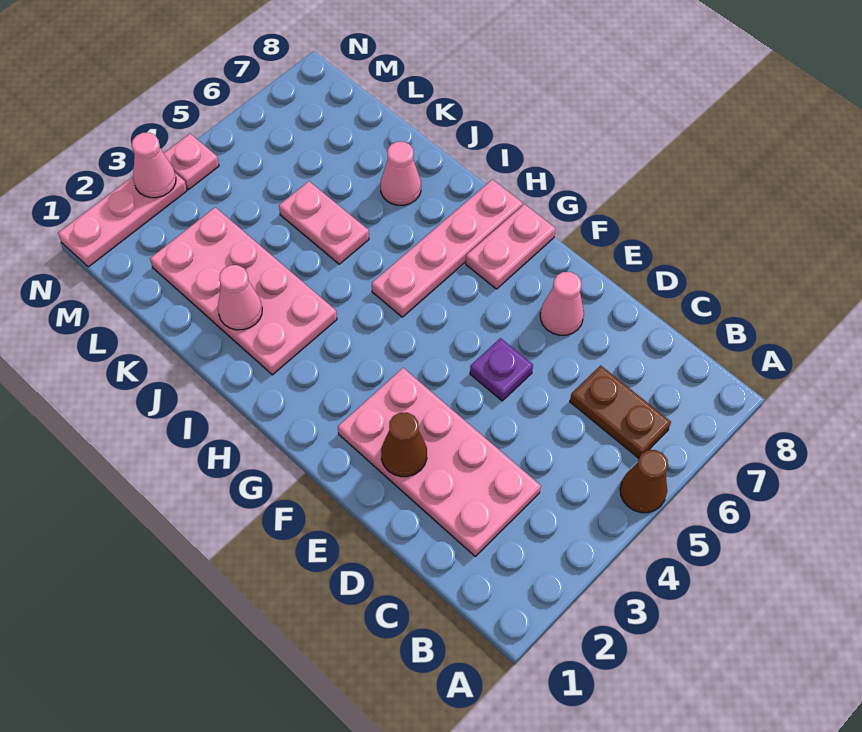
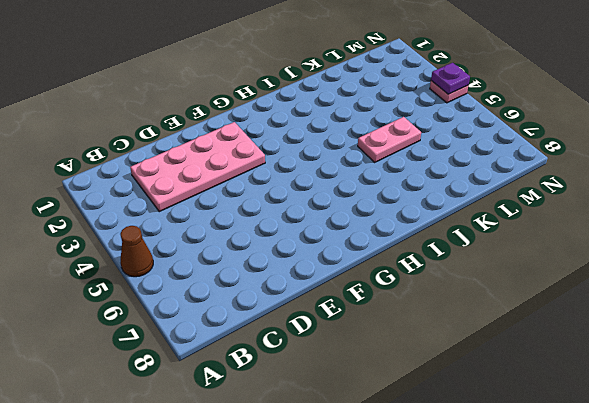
purple 1x1 plate [431,63,470,94] -> purple 1x1 plate moved to [470,338,533,401]
none -> brown 1x2 plate [570,365,671,458]
none -> pink 1x1 cone [540,272,584,335]
none -> pink 1x2 plate [466,204,555,289]

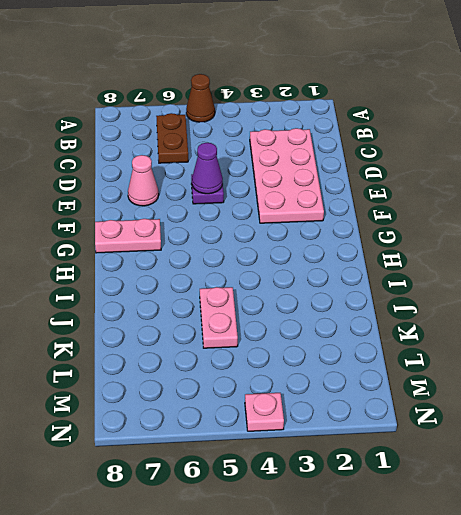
purple 1x1 cone [192,143,223,194] -> none
none -> pink 1x4 plate [372,179,523,317]
none -> pink 2x4 plate [150,207,337,375]
none -> pink 1x1 cone [381,142,421,205]

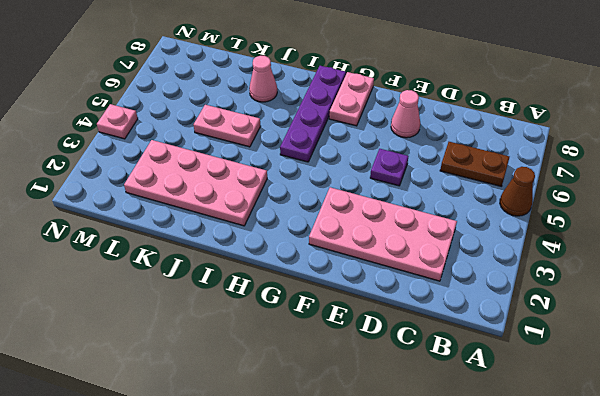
purple 1x4 plate [280,66,346,162] -> pink 1x4 plate [372,179,523,317]
none -> pink 1x3 plate [58,173,187,267]
none -> brown 1x1 cone [381,413,427,477]
none -> pink 1x1 cone [218,265,262,330]

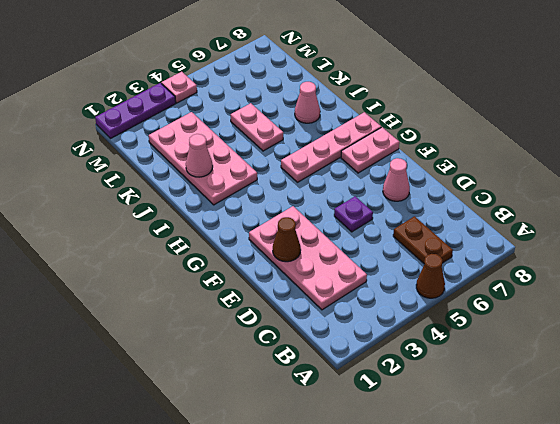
purple 1x3 plate [95,83,176,138] -> pink 1x3 plate [58,173,187,267]
none -> pink 1x1 cone [132,133,176,198]

